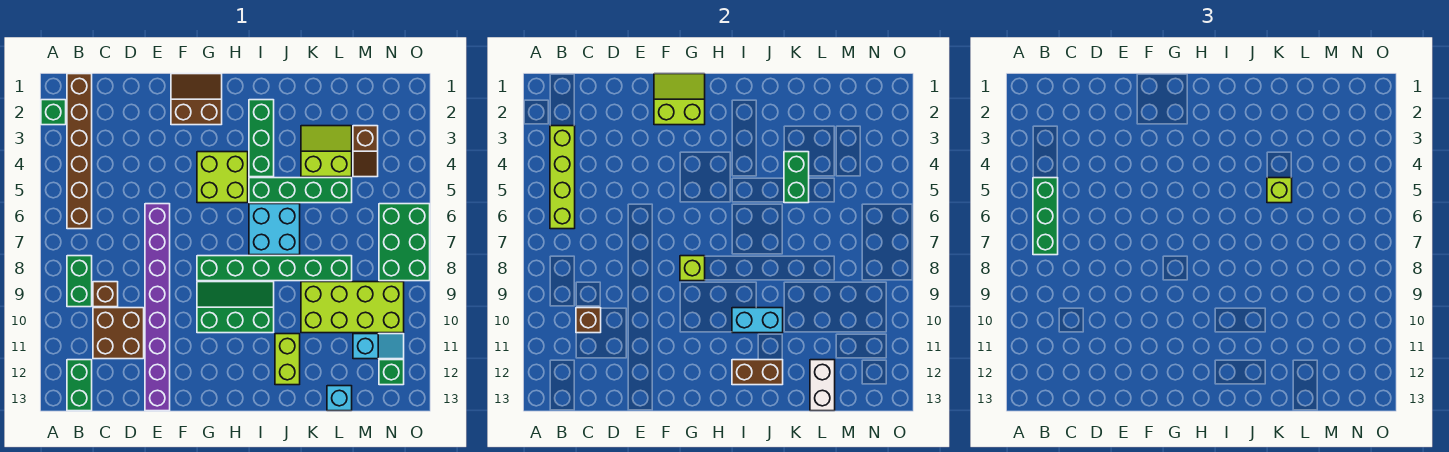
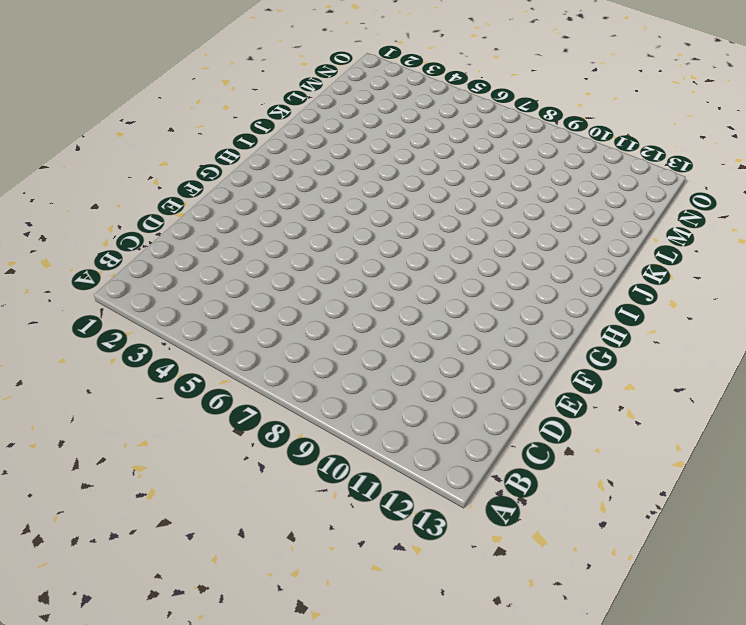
none -> green 1x1 brick [41,100,66,125]
none -> brown 1x6 brick [67,74,92,229]
none -> green 1x2 brick [67,256,92,307]
none -> green 1x2 brick [67,360,92,411]

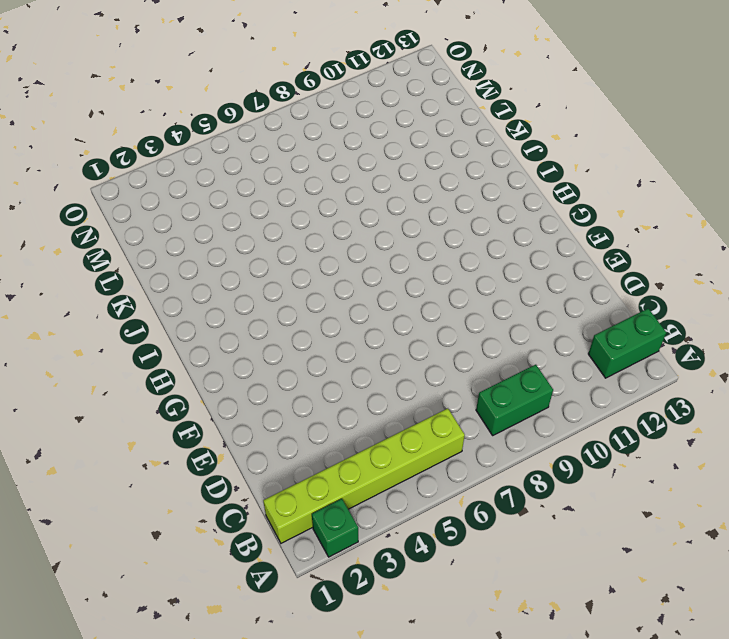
lime 1x6 brick [263,408,465,543] -> brown 1x6 brick [67,74,92,229]
none -> brown 1x1 brick [93,282,118,307]
none -> brown 2x2 brick [93,308,144,359]
none -> purple 1x8 brick [145,204,170,411]
none -> brown 2x2 slope [171,74,222,125]

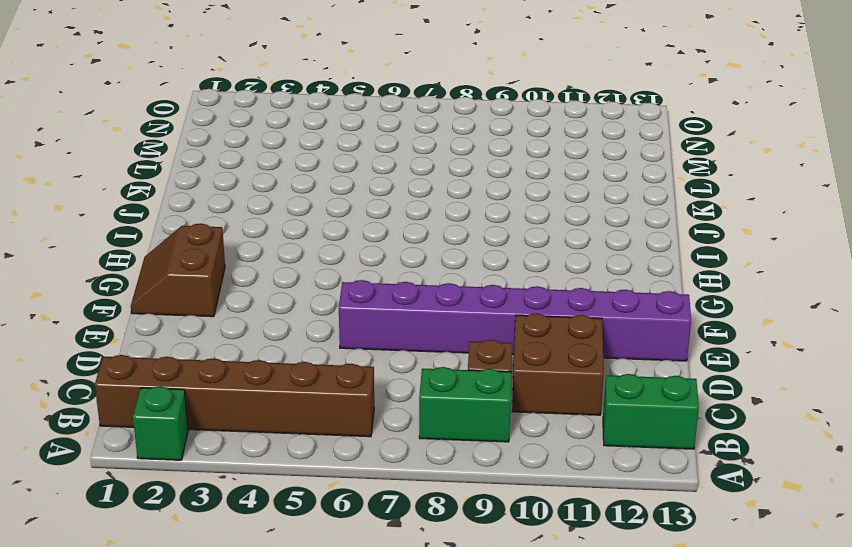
none -> lime 2x2 brick [197,152,248,203]
none -> green 1x6 brick [197,256,352,281]
none -> green 2x3 slope [197,282,274,333]
none -> green 1x3 brick [249,100,274,177]

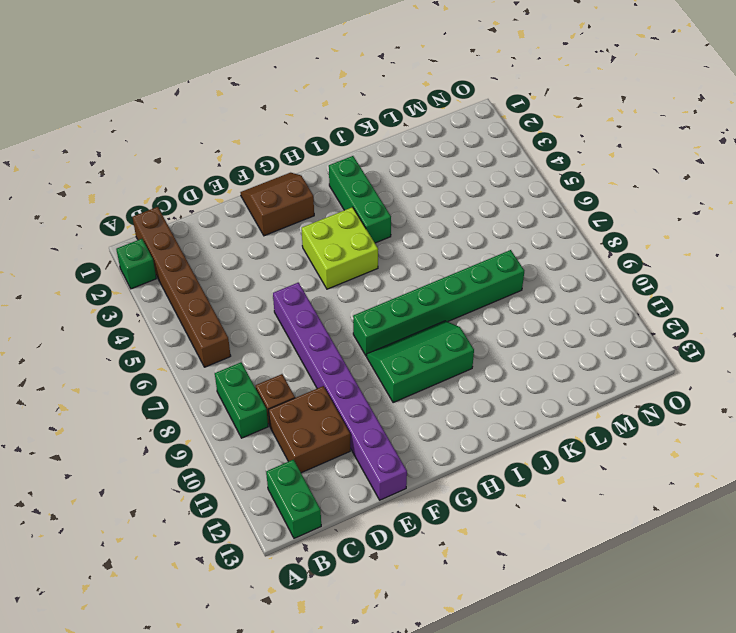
none -> green 1x4 brick [249,178,352,203]
none -> cyan 2x2 brick [249,204,300,255]
none -> lime 1x2 brick [275,334,300,385]
none -> lime 2x2 slope [301,126,352,177]

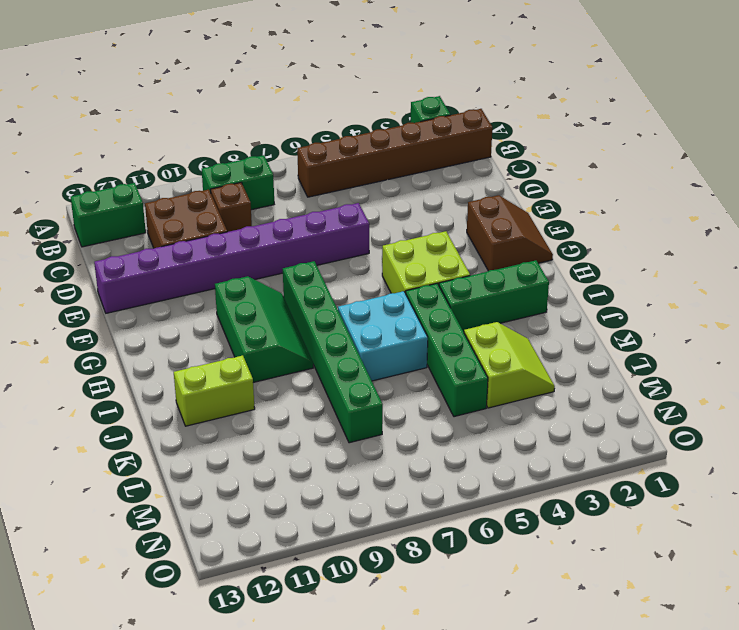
none -> lime 2x4 brick [301,282,404,333]
none -> cyan 1x1 brick [327,386,352,411]
none -> brown 1x2 slope [353,126,378,177]
none -> cyan 1x2 slope [353,334,404,359]

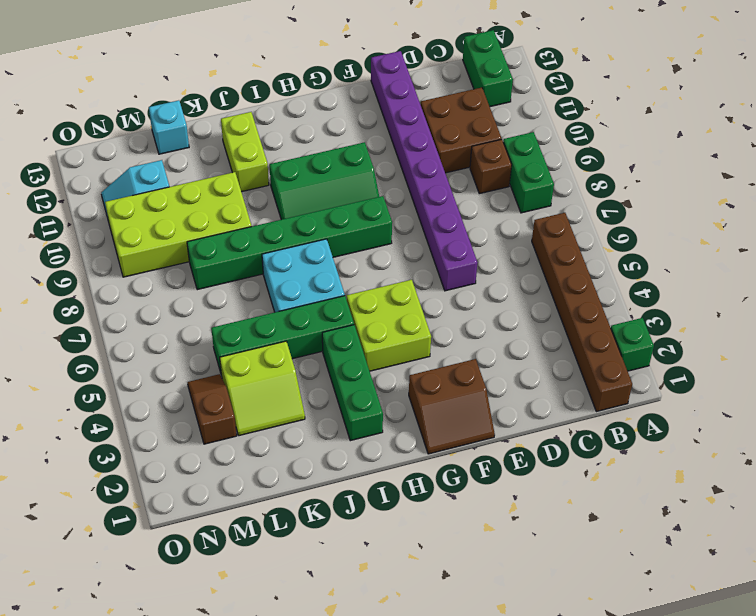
none -> green 2x3 brick [379,204,430,281]
none -> green 1x1 brick [379,360,404,385]
none -> lime 1x4 brick [550,126,575,229]
none -> brown 1x1 brick [576,308,601,333]

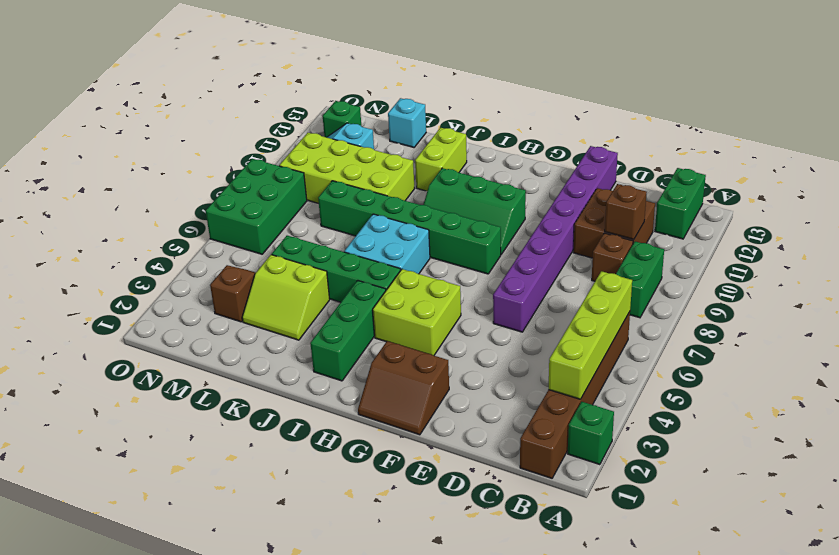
none -> lime 2x2 slope [654,74,705,125]
none -> lime 1x1 brick [680,256,705,281]
none -> cyan 1x2 brick [732,308,783,333]
none -> brown 1x2 brick [732,360,783,385]

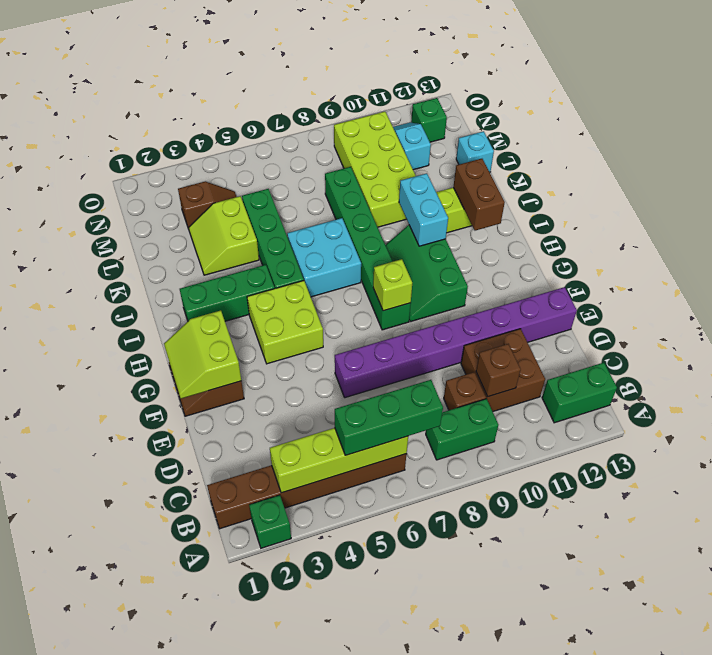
none -> green 2x3 brick [379,204,430,281]
none -> green 1x2 brick [784,152,809,203]
none -> white 1x2 brick [810,360,835,411]
none -> lime 1x1 brick [1267,178,1292,203]

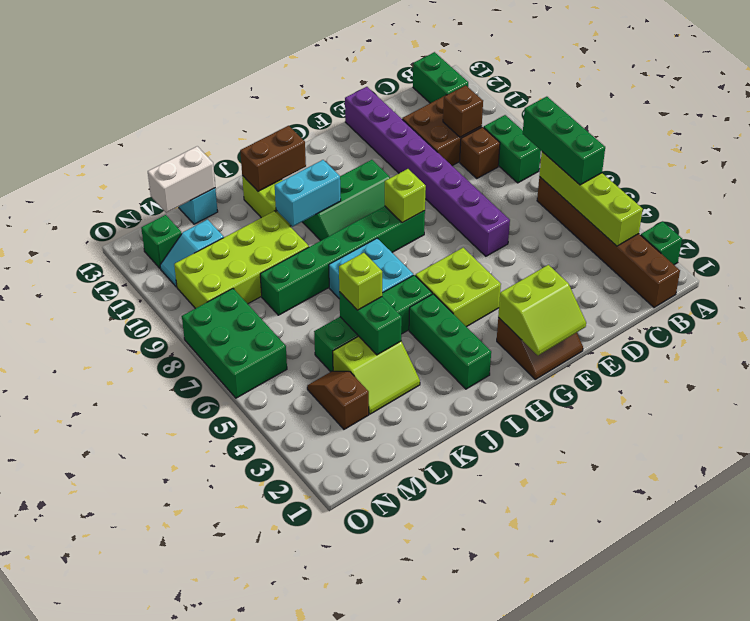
white 1x2 brick [148,146,215,213] -> white 1x2 brick turned to [810,360,835,411]

